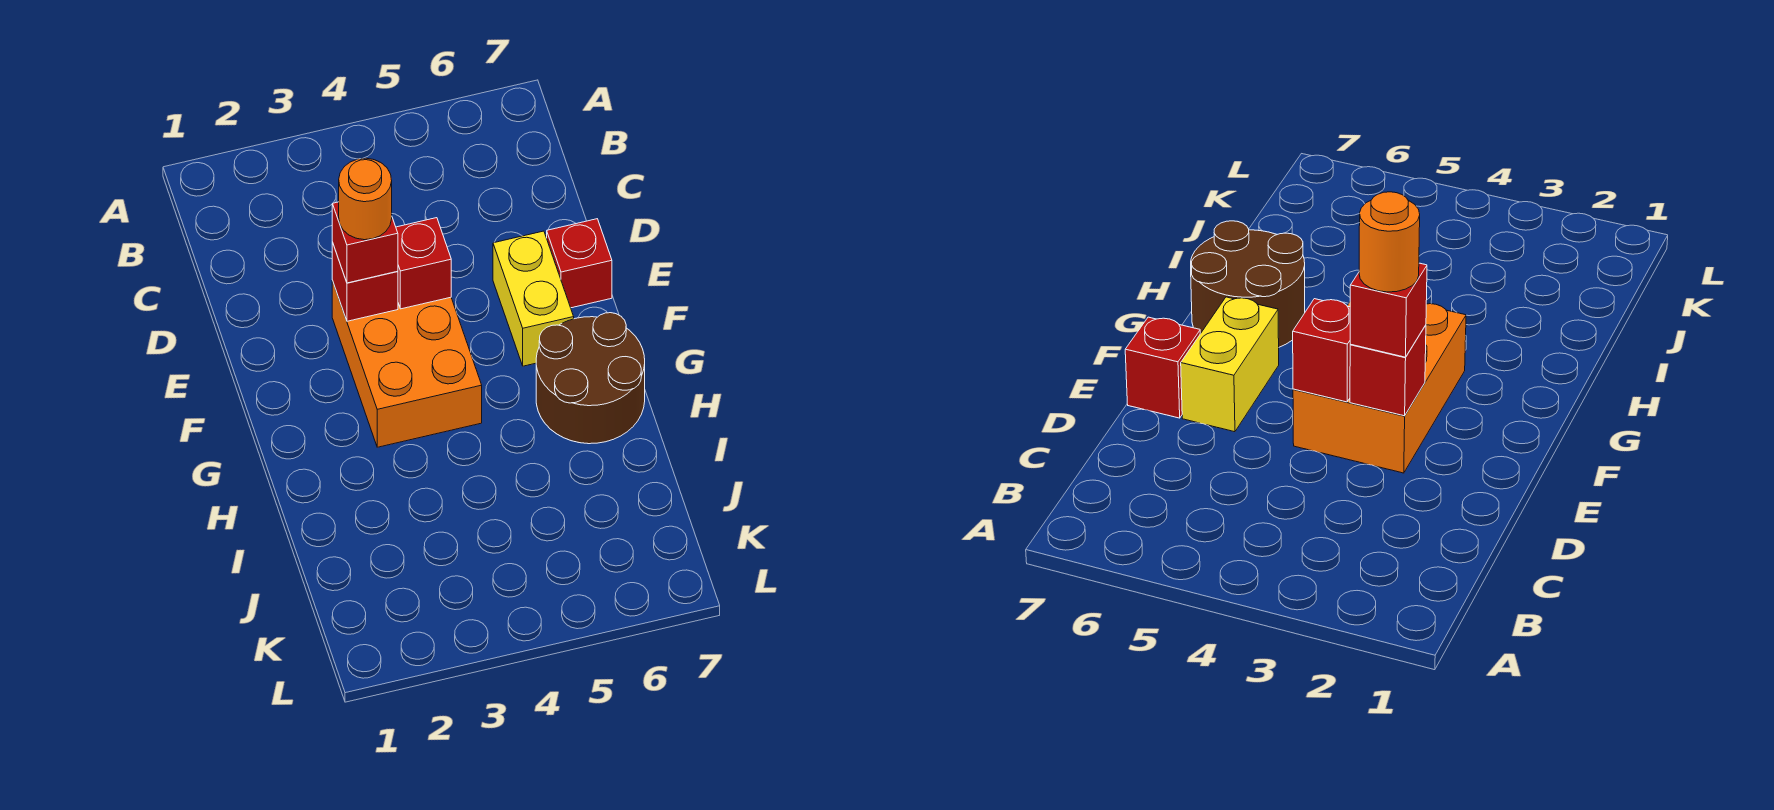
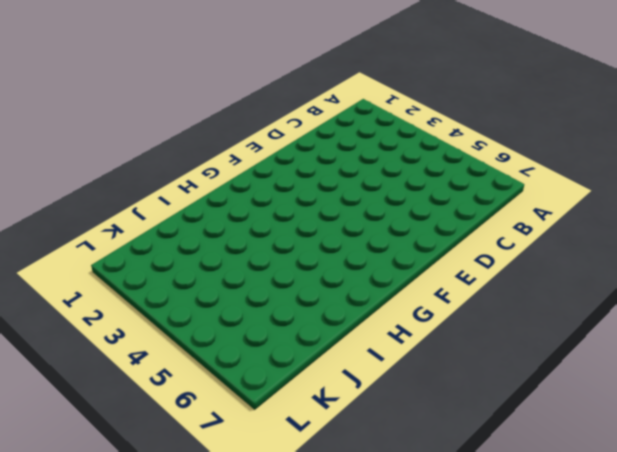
none -> orange 2x3 brick [332,281,482,447]
none -> yellow 1x2 brick [493,231,574,366]

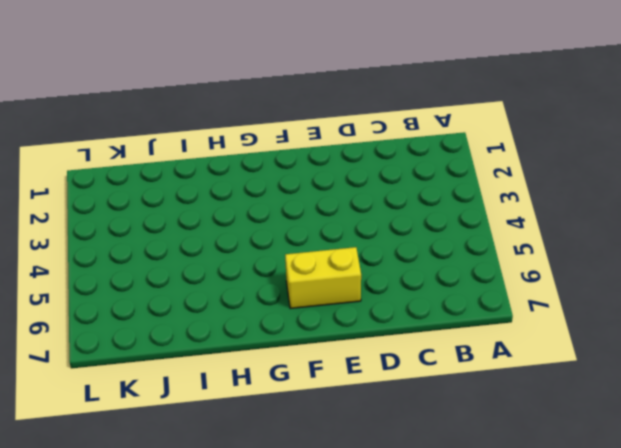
none -> orange 2x3 brick [332,281,482,447]
none -> red 1x1 brick [547,219,612,308]

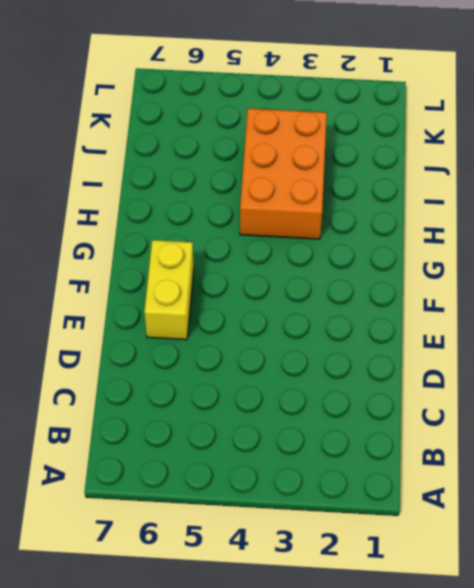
orange 2x3 brick [240,108,327,239] -> orange 2x3 brick moved to [332,281,482,447]
none -> red 1x1 brick [547,219,612,308]
none -> brown 2x2 round brick [536,313,645,444]

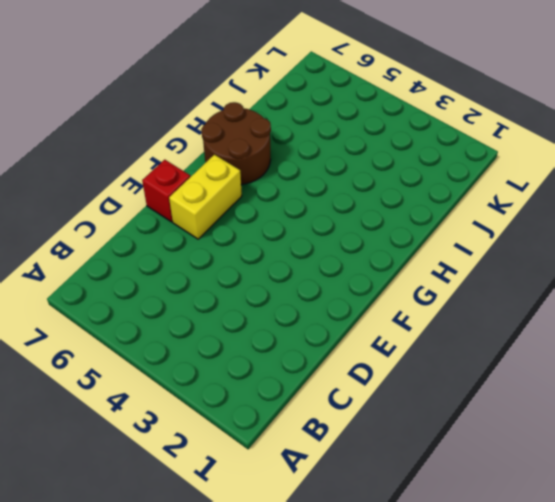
none -> orange 2x3 brick [332,281,482,447]
none -> red 1x1 brick [332,242,398,321]

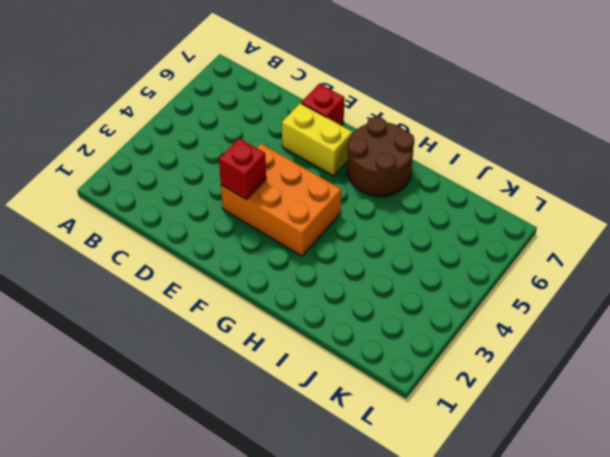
none -> red 1x1 brick [396,218,451,309]
none -> red 1x1 brick [332,202,398,283]

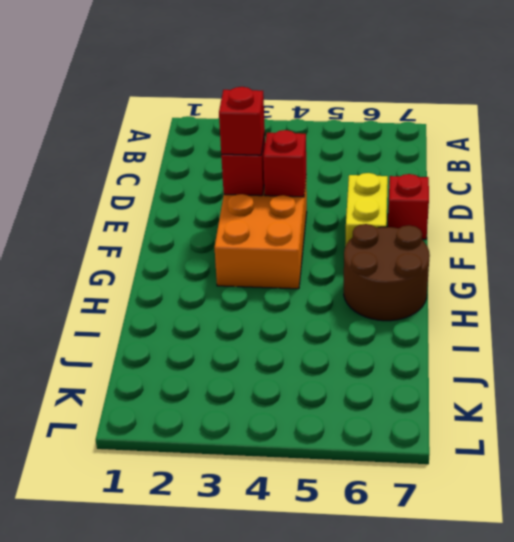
none -> orange 1x1 round brick [339,158,392,240]

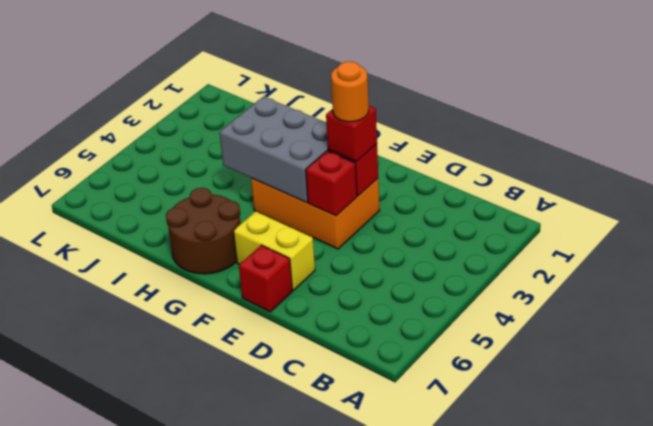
grey 2x3 brick [220,97,328,203] -> none

